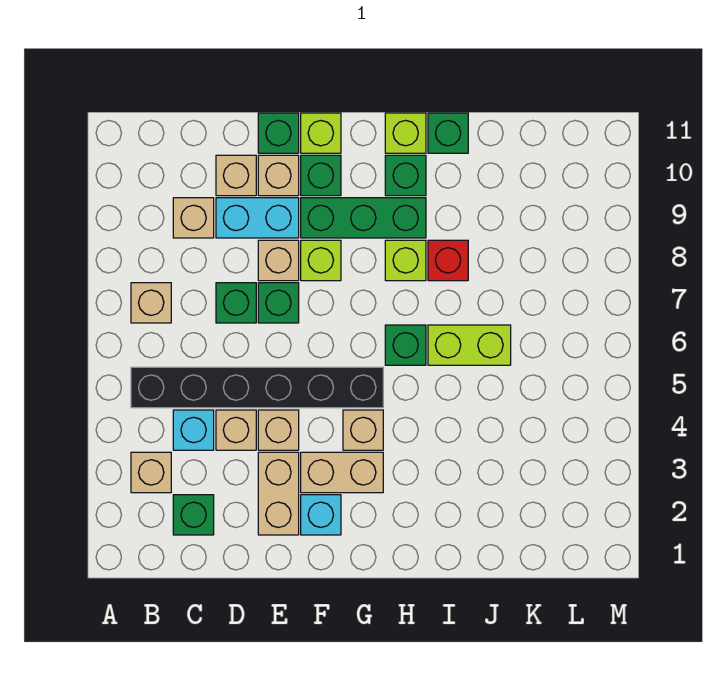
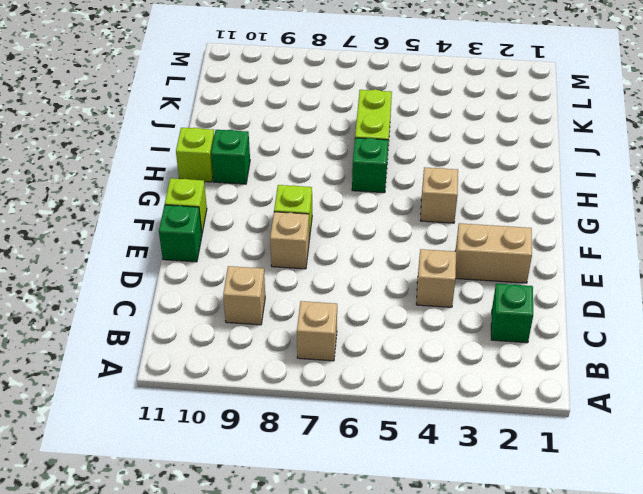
none -> tan 1x1 brick [131,452,171,493]
none -> black 1x6 brick [131,367,383,408]
none -> cyan 1x1 brick [173,410,214,450]
none -> green 1x1 brick [216,283,256,323]

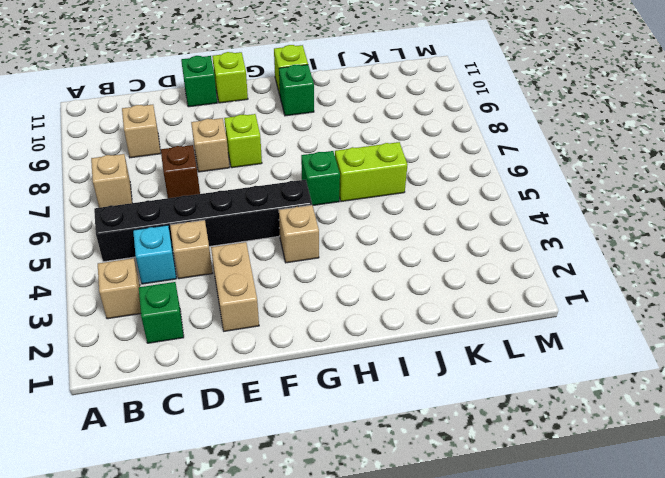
brown 1x1 brick [161,145,200,198] -> green 1x1 brick [216,283,256,323]
none -> cyan 1x2 brick [216,198,299,238]
none -> tan 1x1 brick [216,155,256,196]
none -> tan 1x1 brick [258,410,299,450]
none -> green 1x1 brick [258,283,299,323]

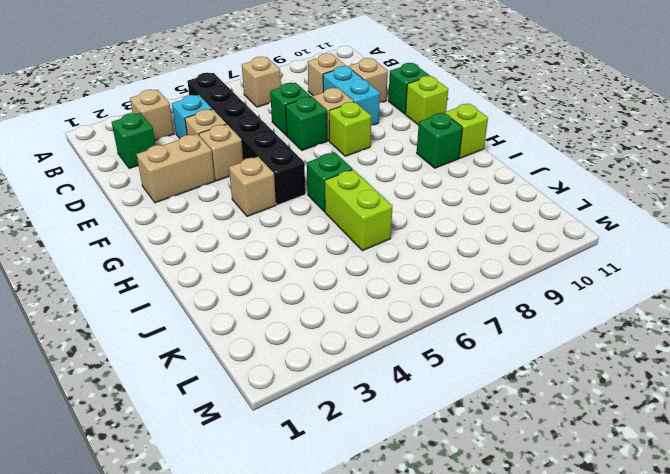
none -> tan 1x1 brick [258,155,299,196]
none -> cyan 1x1 brick [301,495,341,535]
none -> tan 1x2 brick [301,452,383,493]
none -> green 1x3 brick [301,198,426,238]

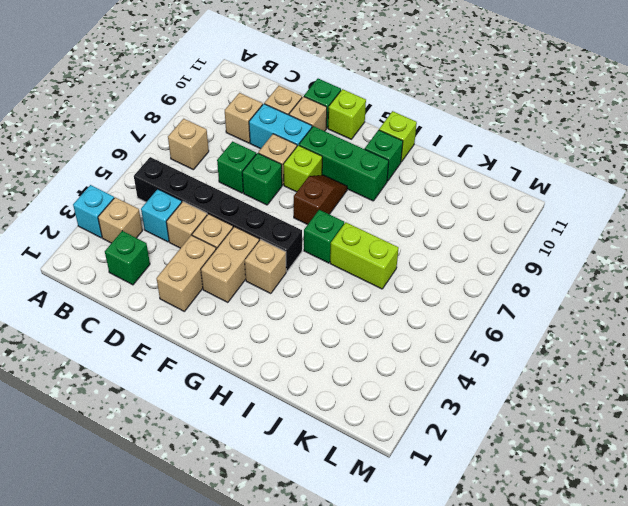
cyan 1x1 brick [73,185,114,238] -> cyan 1x1 brick moved to [301,495,341,535]
tan 1x2 brick [201,227,259,302] -> tan 1x2 brick turned to [301,452,383,493]
brown 1x2 slope [294,175,347,225] -> none
none -> green 1x1 brick [301,155,341,196]
none -> lime 1x1 brick [385,240,426,281]
none -> red 1x1 brick [428,240,468,281]
none -> green 1x1 brick [428,113,468,153]

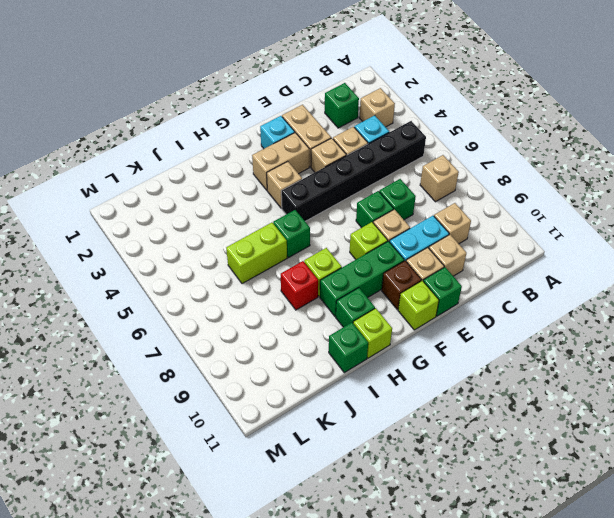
brown 1x1 brick [382,261,421,310] -> green 1x1 brick [301,155,341,196]

